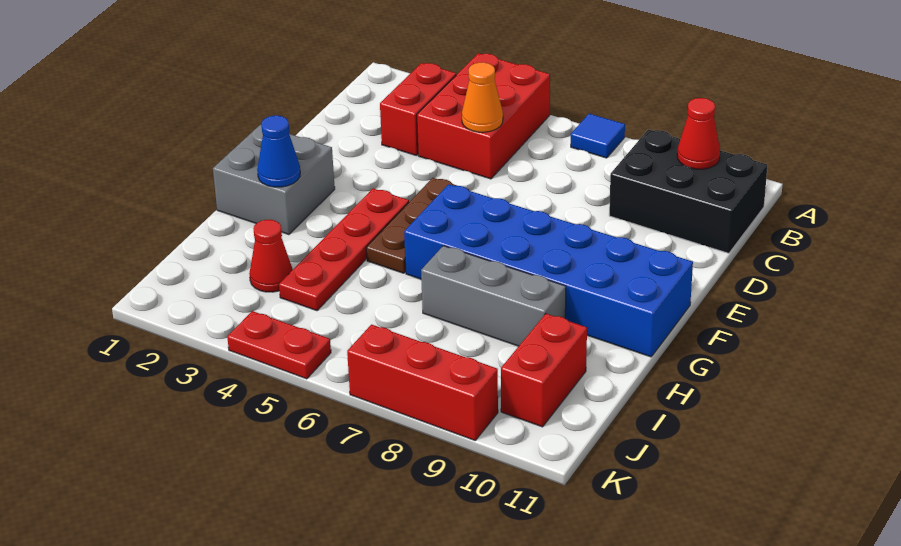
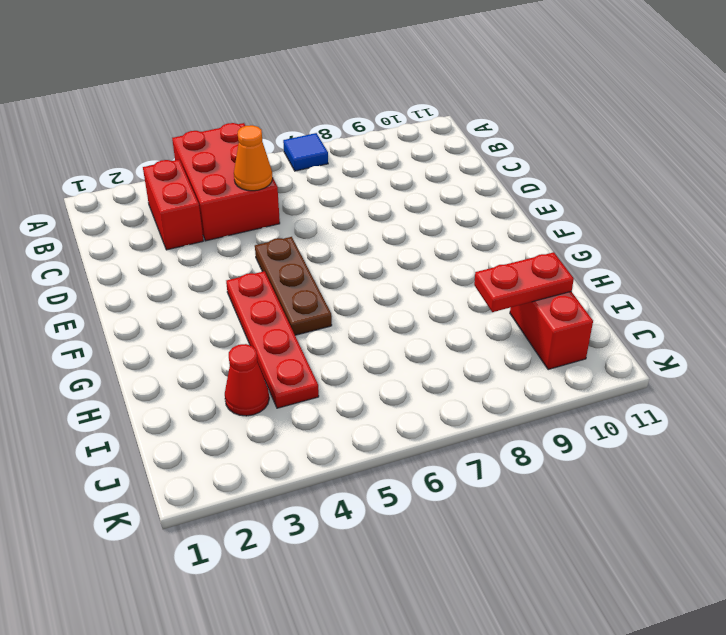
red 1x2 plate [474,252,574,312] -> red 1x2 plate moved to [227,311,331,379]
none -> black 2x3 brick [609,129,767,253]
none -> grey 2x2 brick [213,125,335,235]
none -> blue 2x6 brick [404,184,693,357]

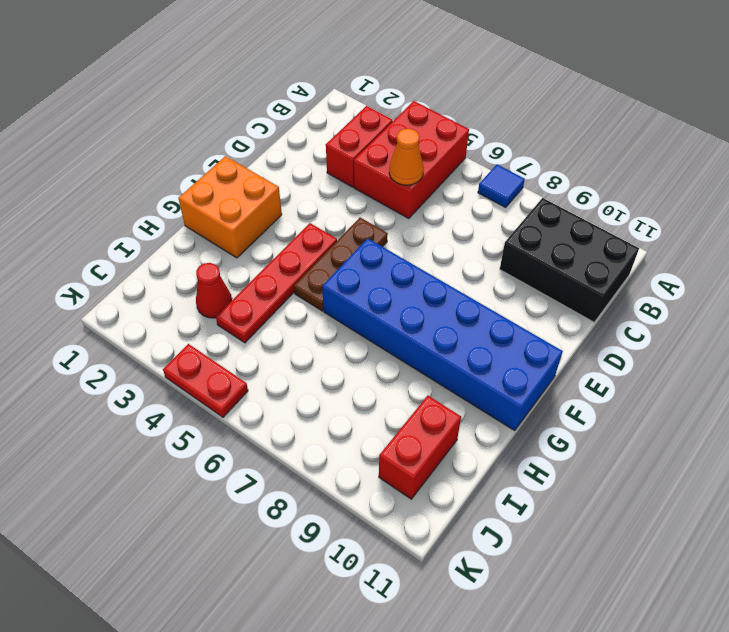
orange 2x2 brick [178,156,282,258] -> grey 2x2 brick [213,125,335,235]
none -> grey 1x3 brick [421,246,566,346]
none -> red 1x3 brick [347,325,498,440]
none -> red 1x1 cone [677,98,720,169]

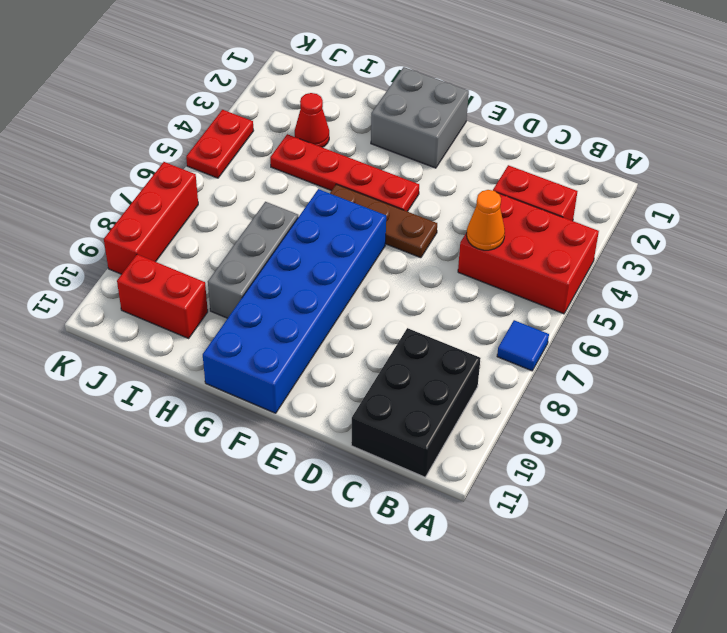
none -> red 1x1 cone [677,98,720,169]
none -> blue 1x1 cone [257,116,300,187]

